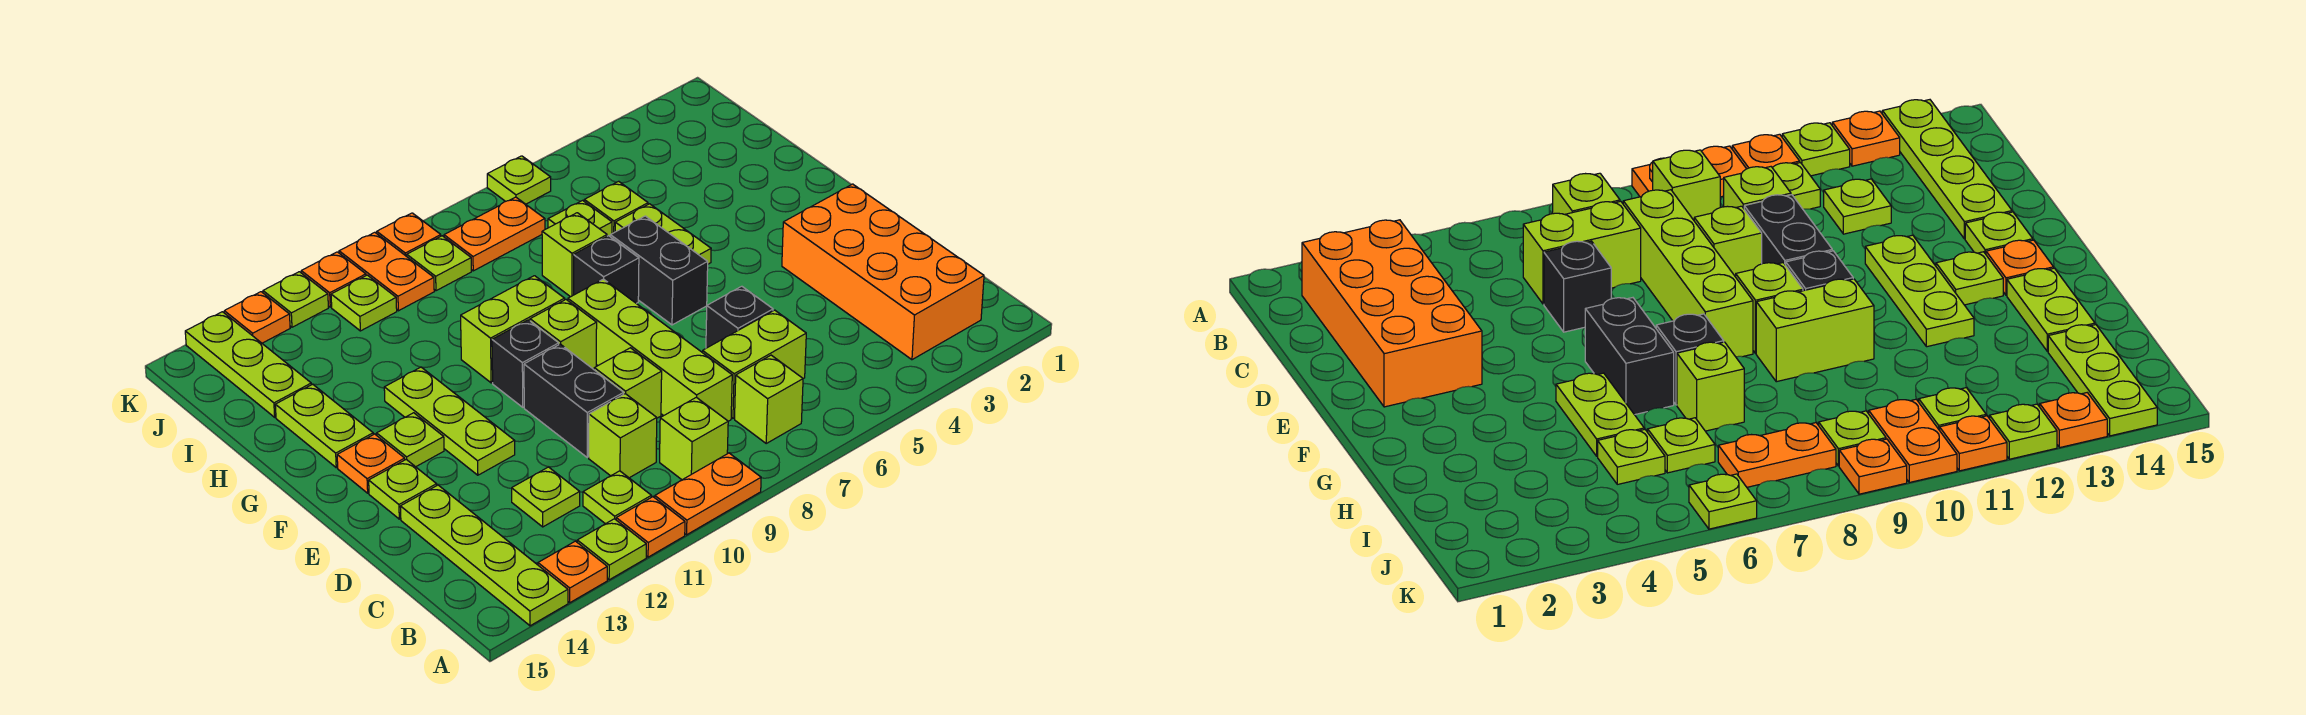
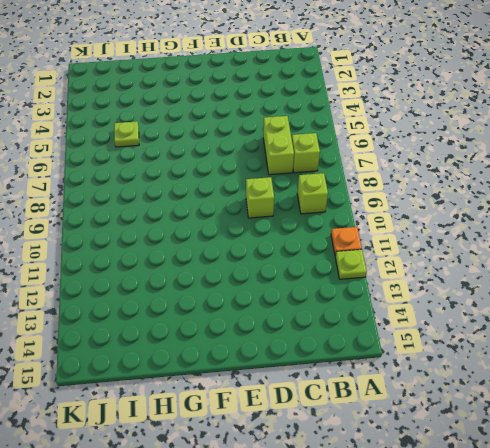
none -> orange 1x2 plate [655,453,761,535]
none -> orange 1x1 plate [538,541,607,603]
none -> lime 1x4 plate [400,485,568,626]
none -> orange 2x4 brick [782,184,984,360]

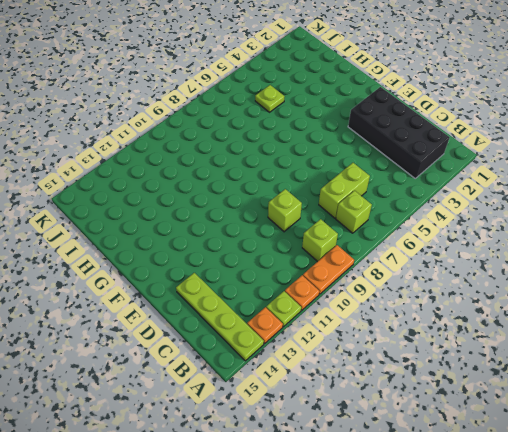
black 2x4 brick [348,87,450,178] -> orange 2x4 brick [782,184,984,360]
none -> lime 1x1 plate [583,471,651,524]
none -> lime 1x4 brick [568,279,732,421]
none -> lime 1x1 brick [589,394,657,478]
none -> lime 1x1 plate [512,467,580,527]

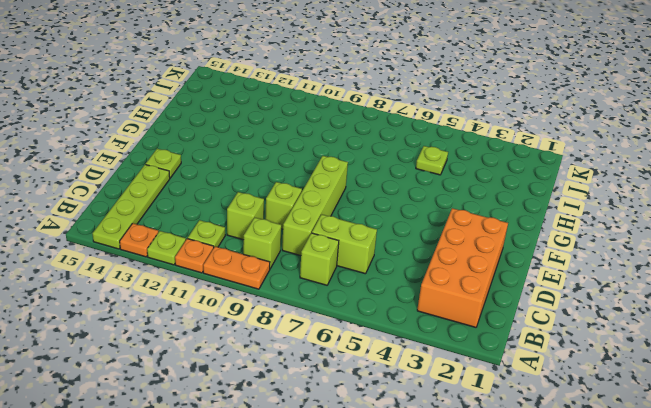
none -> lime 1x1 plate [512,467,580,527]
none -> black 1x1 brick [706,286,773,348]
none -> black 1x2 brick [524,344,624,457]
none -> lime 1x3 plate [384,367,515,475]

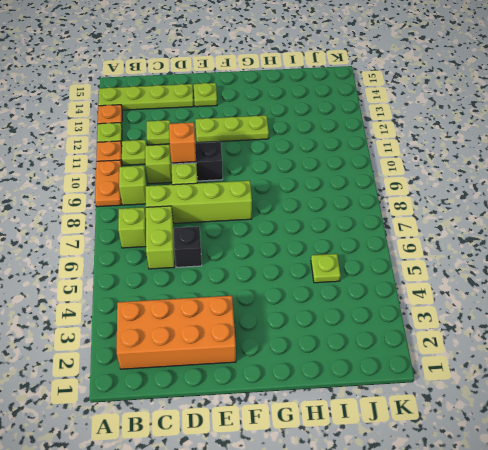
orange 1x1 brick [169,122,196,163] -> none
none -> black 1x2 brick [610,216,708,325]
none -> lime 1x1 brick [530,300,597,369]
none -> black 1x1 brick [492,320,559,407]
none -> lime 1x1 plate [377,413,444,467]

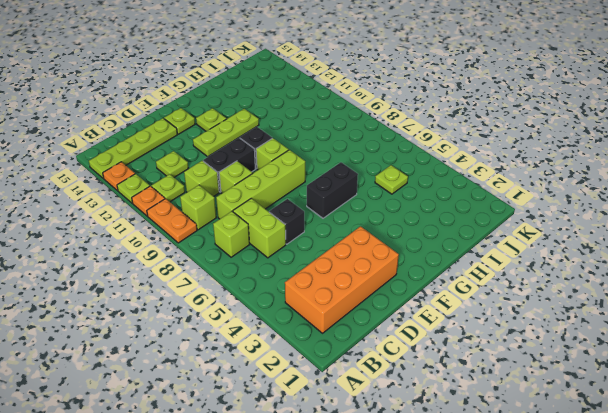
none -> orange 1x1 plate [337,434,405,493]
none -> lime 1x2 plate [615,204,711,264]
none -> black 1x1 brick [574,236,639,303]
none -> lime 1x2 brick [461,276,565,383]

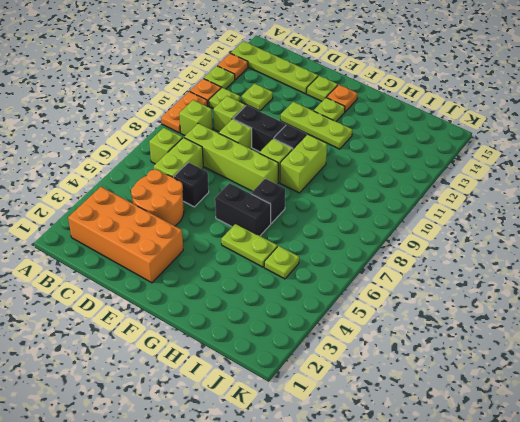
orange 2x2 round brick [131,170,184,226] -> none
none -> lime 1x2 plate [275,384,373,468]
none -> lime 1x1 brick [542,213,607,297]
none -> lime 1x1 plate [548,200,612,236]
none -> lime 1x3 plate [185,312,311,417]

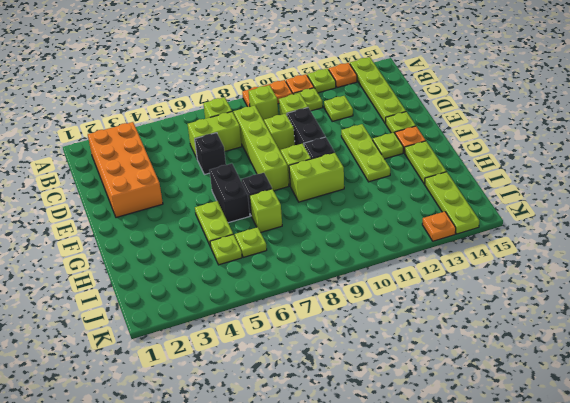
none -> orange 1x2 plate [444,197,545,271]
none -> lime 1x1 plate [407,236,471,291]
none -> orange 1x2 plate [339,232,434,311]
none -> lime 1x1 plate [331,275,397,331]

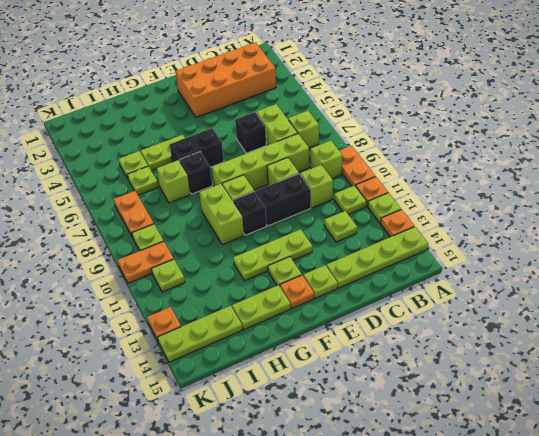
none -> lime 1x1 plate [487,156,551,204]
none -> orange 1x1 plate [377,213,441,256]
none -> orange 1x1 plate [301,252,366,307]
none -> lime 1x1 plate [263,272,328,327]

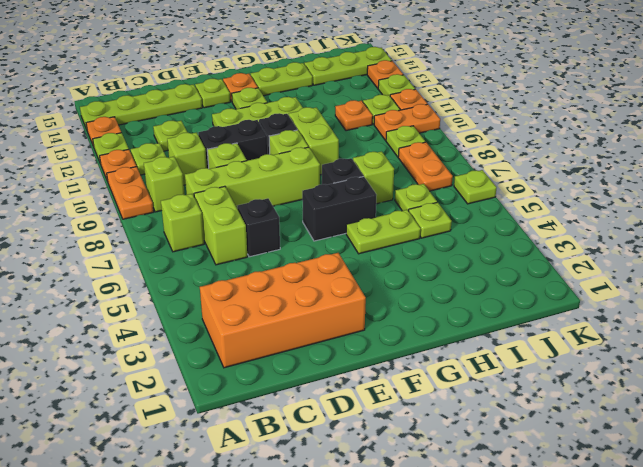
orange 1x1 plate [335,100,373,131] -> orange 1x1 plate moved to [377,213,441,256]

